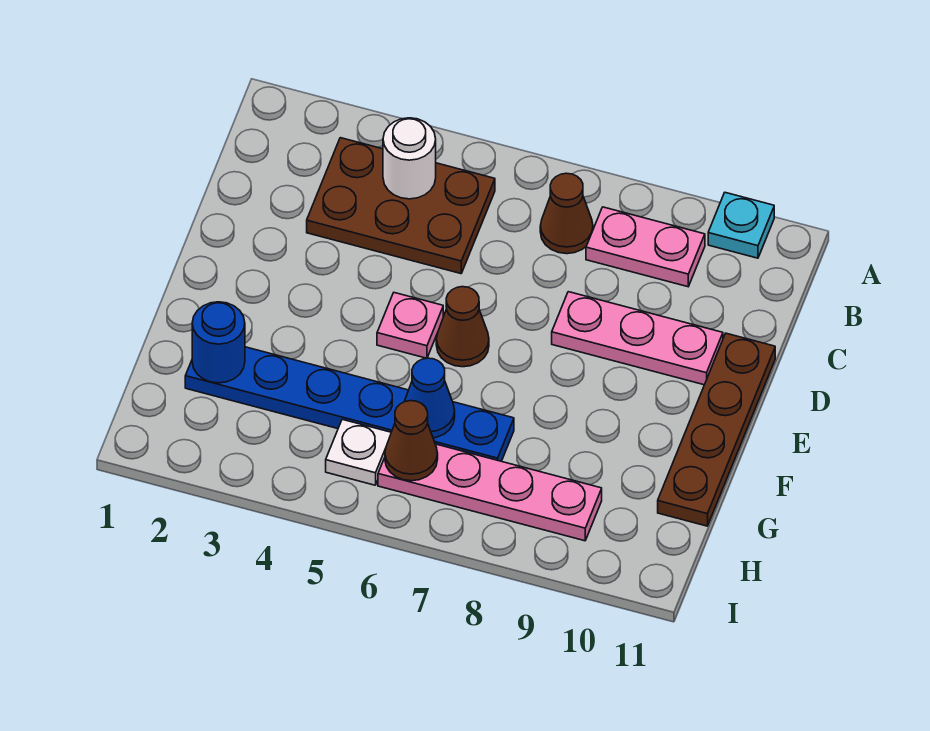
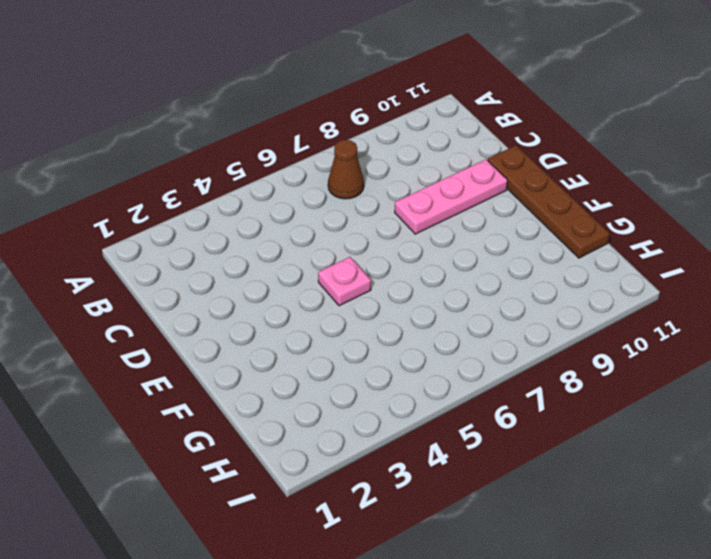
none -> cyan 1x1 plate [708,193,774,258]
none -> brown 2x3 plate [307,138,495,274]
none -> pink 1x2 plate [586,207,705,287]

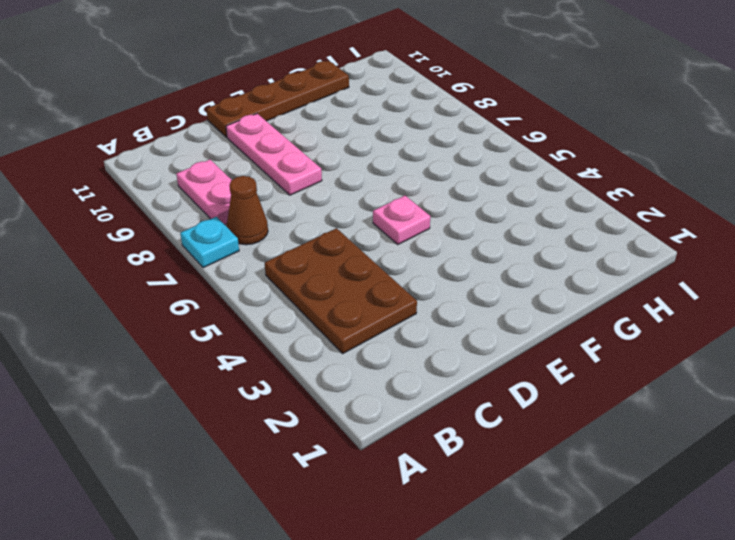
cyan 1x1 plate [180,217,239,268] -> cyan 1x1 plate moved to [708,193,774,258]
none -> brown 1x1 cone [436,287,489,367]
none -> blue 1x6 plate [185,347,514,461]
none -> white 1x1 plate [326,419,391,485]

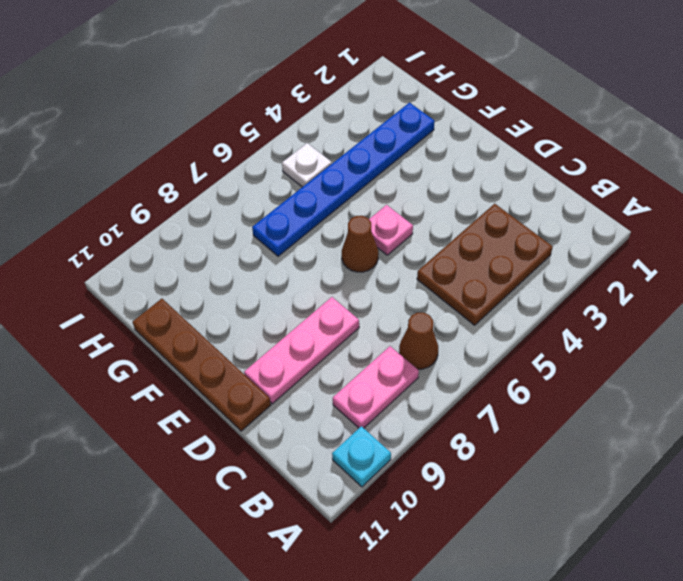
none -> pink 1x4 plate [378,444,602,541]
none -> white 1x1 round brick [383,118,436,199]
none -> blue 1x1 round brick [192,302,245,383]

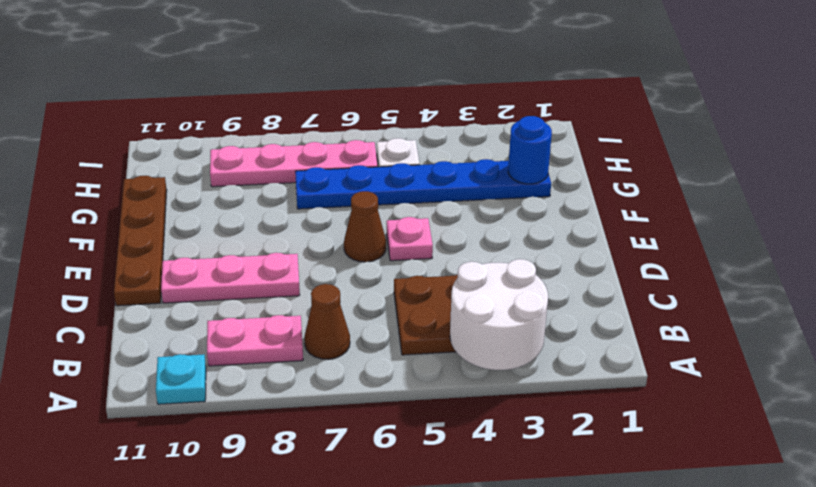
white 2x2 round brick [450,259,548,370] -> white 1x1 round brick [383,118,436,199]
none -> blue 1x1 cone [405,358,455,438]
none -> brown 1x1 cone [385,401,438,481]

